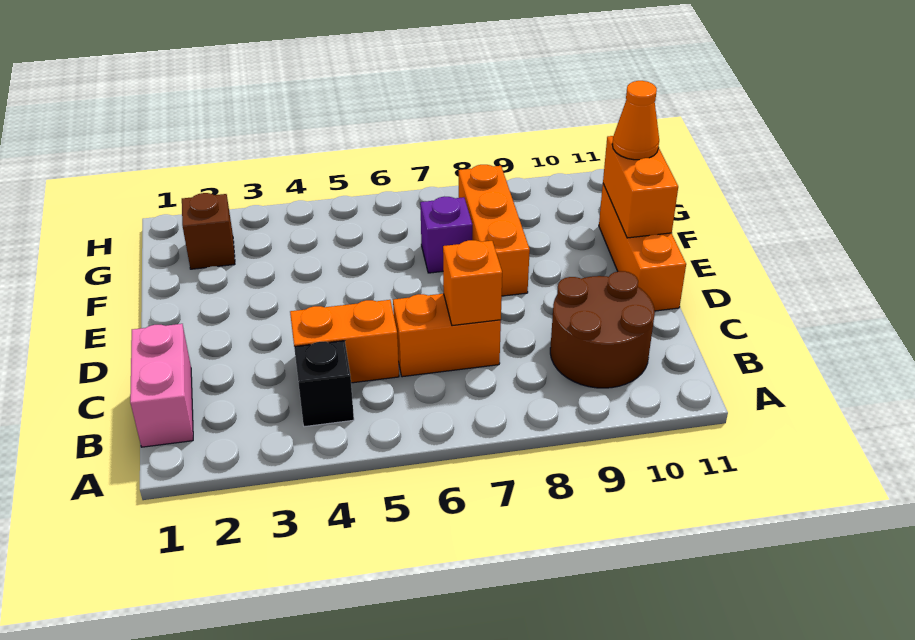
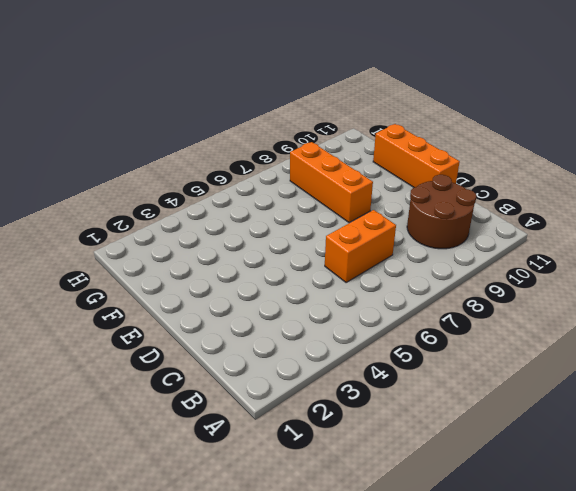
none -> pink 1x2 brick [130,324,193,447]
none -> black 1x1 brick [294,341,354,427]
none -> orange 1x2 brick [290,300,399,383]

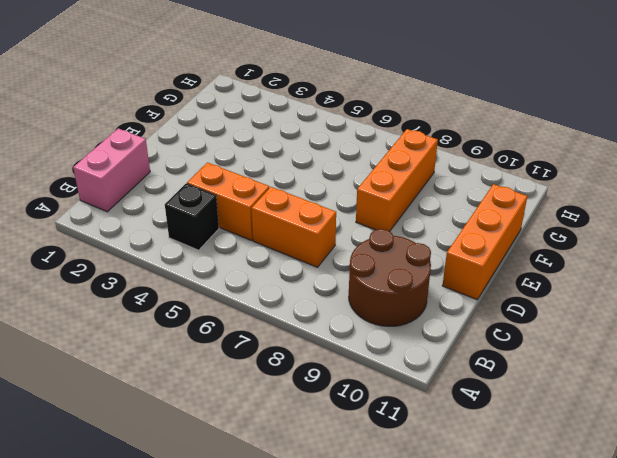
none -> purple 1x1 brick [420,197,472,273]
none -> brown 1x1 brick [182,193,235,269]
none -> orange 1x1 brick [443,240,502,326]

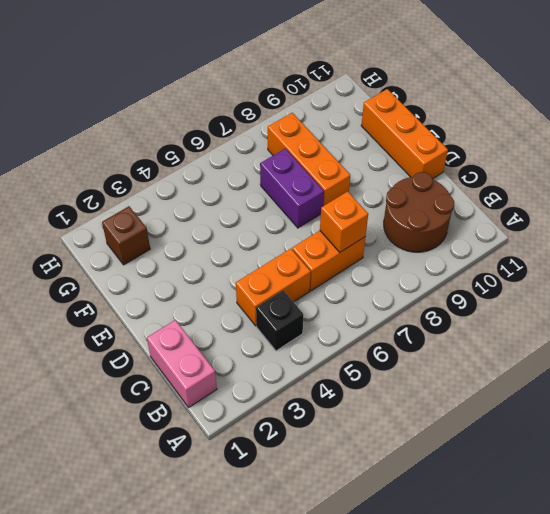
purple 1x2 brick [260,149,324,228] -> purple 1x1 brick [420,197,472,273]
none -> orange 1x2 brick [603,136,678,238]
none -> orange 1x1 cone [612,81,659,160]

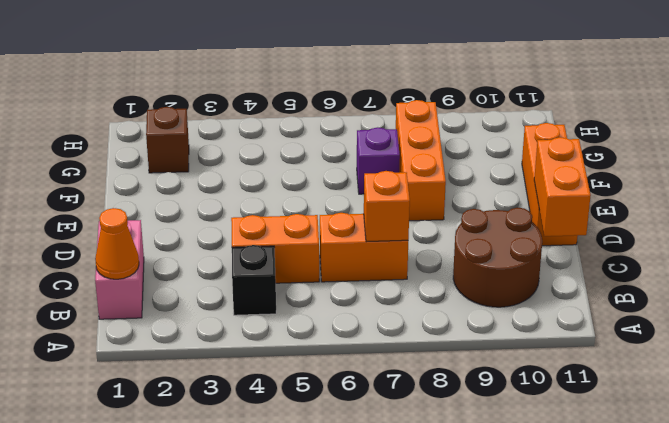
orange 1x1 cone [95,208,139,279] -> orange 1x1 cone moved to [612,81,659,160]
orange 1x2 brick [534,137,591,236] -> orange 1x2 brick moved to [603,136,678,238]

